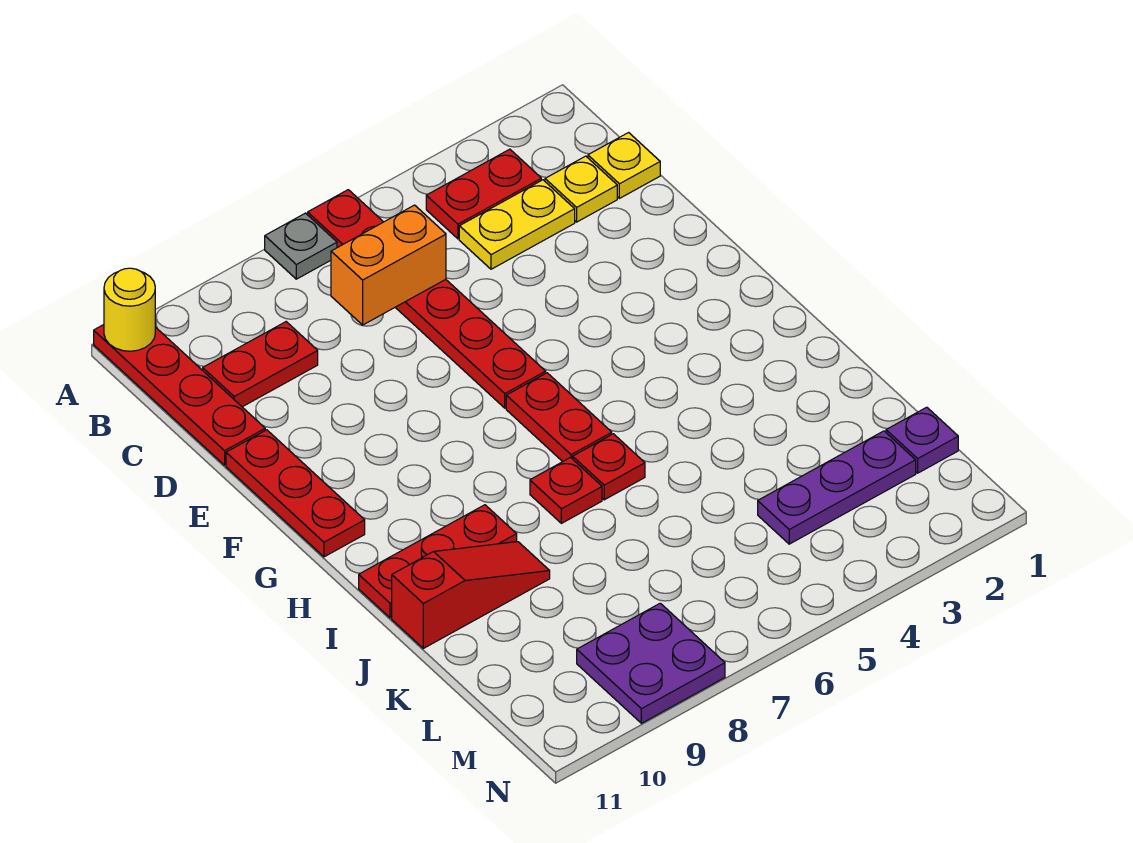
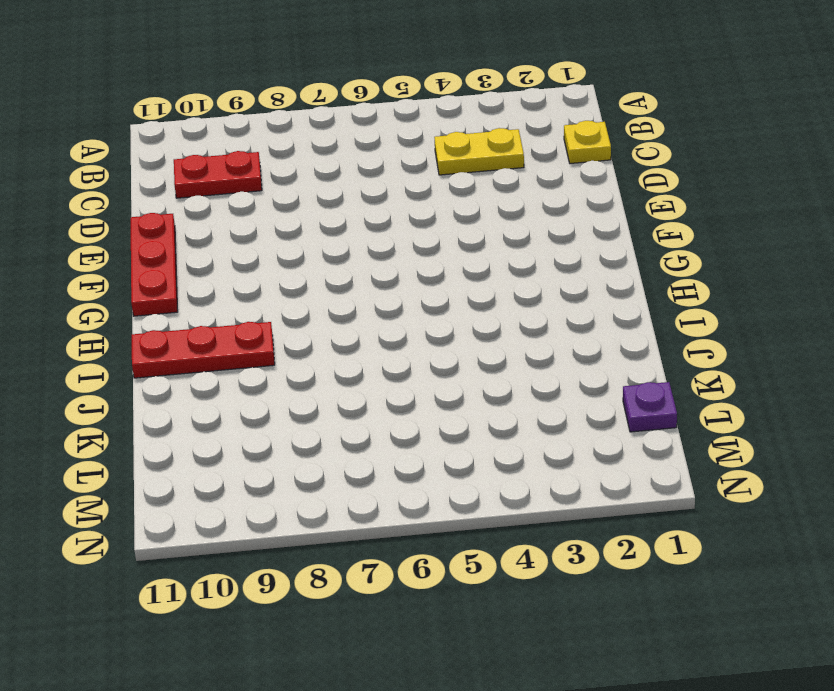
none -> red 1x6 plate [308,190,546,408]
none -> grey 1x1 plate [265,213,337,279]
none -> red 1x4 plate [94,325,265,465]

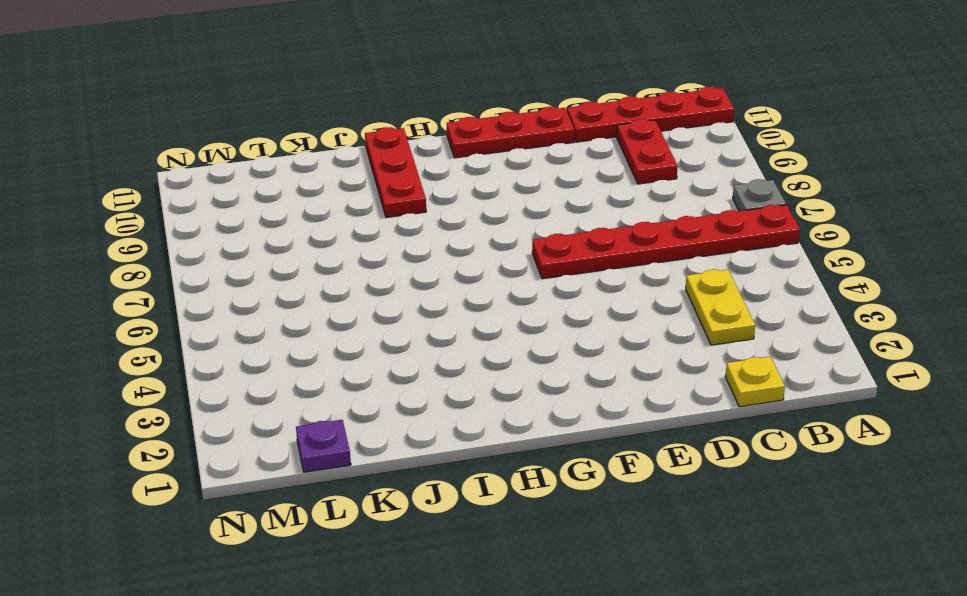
none -> red 1x2 plate [426,149,541,239]
none -> yellow 1x1 plate [545,156,617,222]
none -> red 1x2 plate [506,373,612,462]

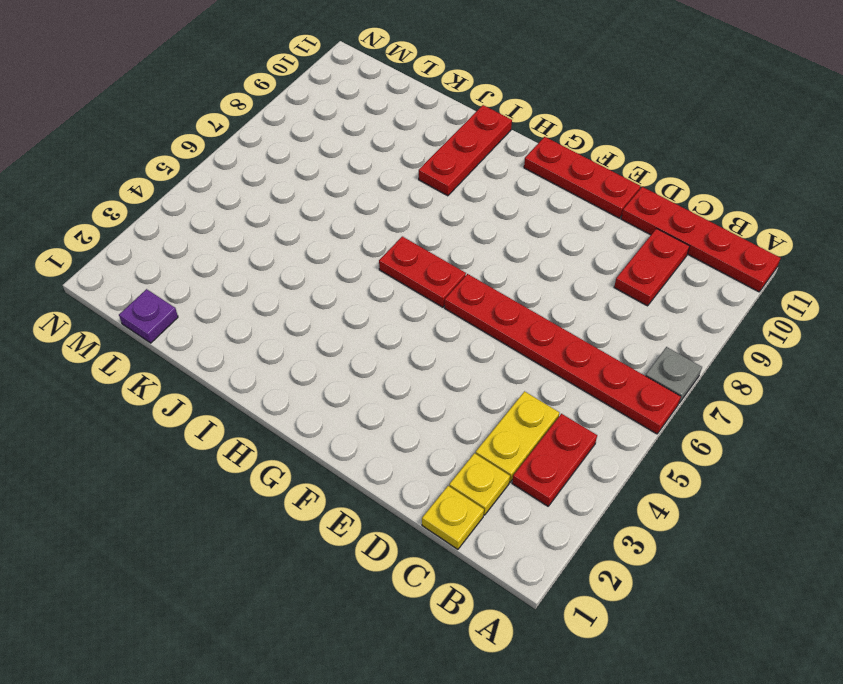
none -> red 1x1 plate [573,434,645,500]
none -> red 1x1 plate [530,458,602,523]
none -> red 1x3 slope [392,542,550,648]

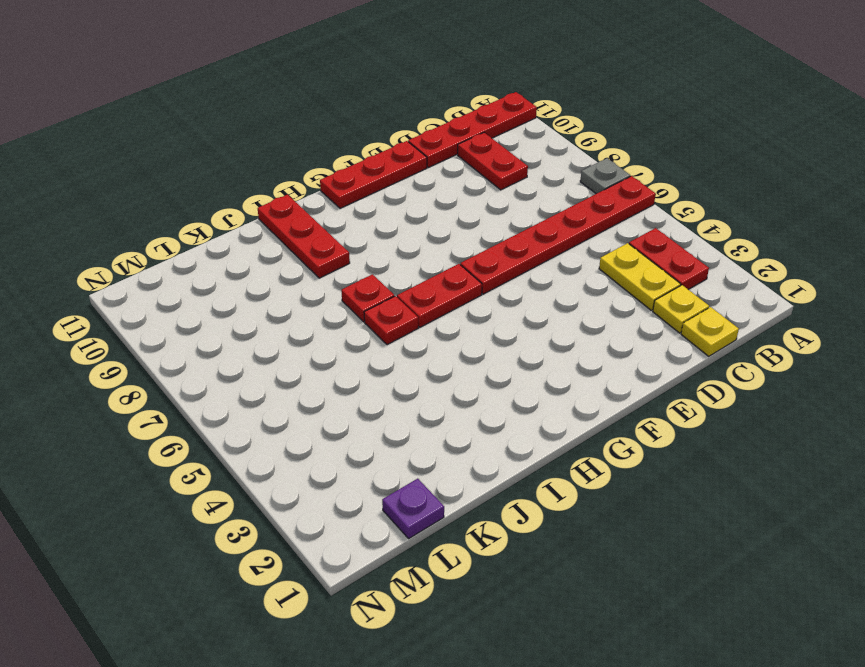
none -> red 1x3 slope [392,542,550,648]
none -> purple 1x3 plate [758,431,916,544]
none -> purple 2x2 plate [577,603,725,723]

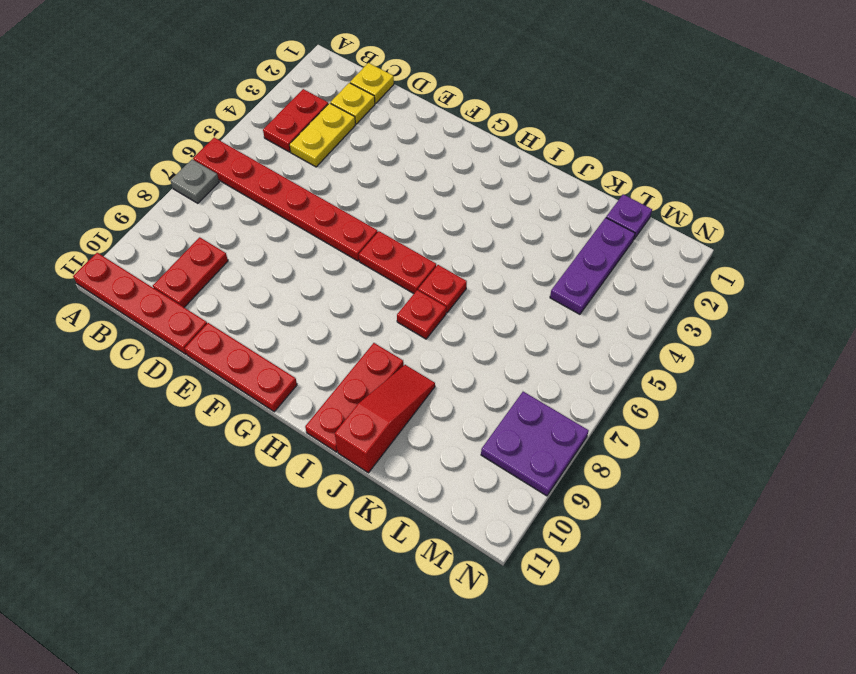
none -> yellow 1x1 round brick [104,268,155,351]
none -> orange 1x2 brick [331,205,446,325]

